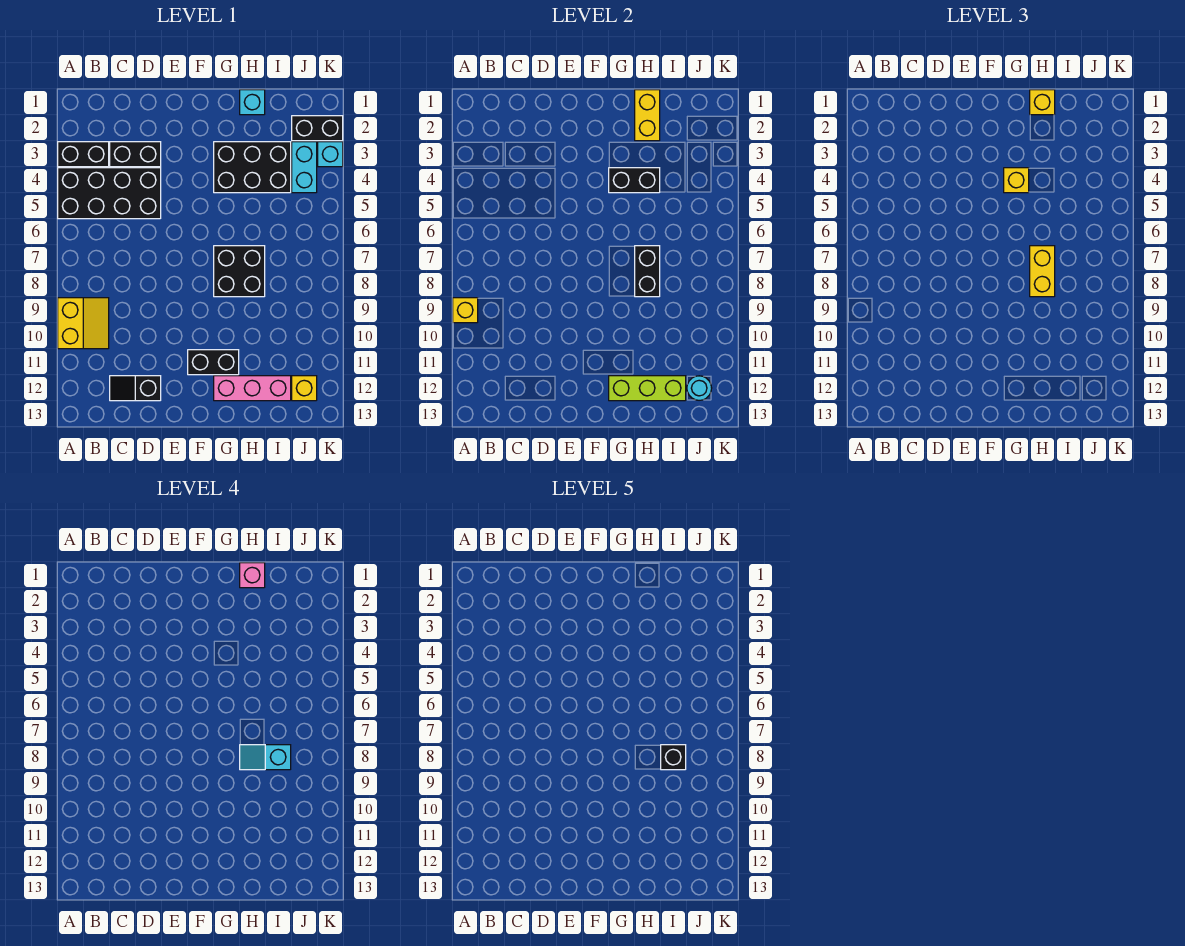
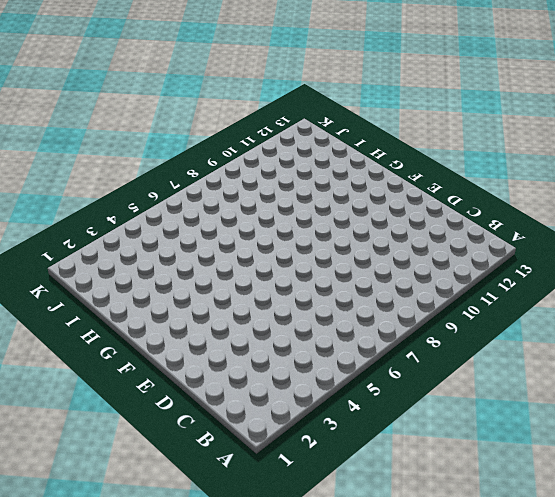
none -> black 1x2 brick [58,142,109,167]
none -> black 2x4 brick [58,168,161,219]
none -> yellow 2x2 slope [58,298,109,349]

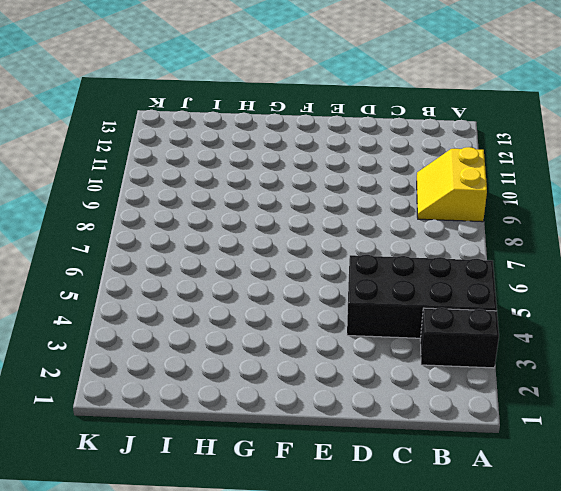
none -> black 1x2 brick [110,142,161,167]
none -> black 1x2 slope [110,376,161,401]
none -> black 1x2 brick [188,350,239,375]

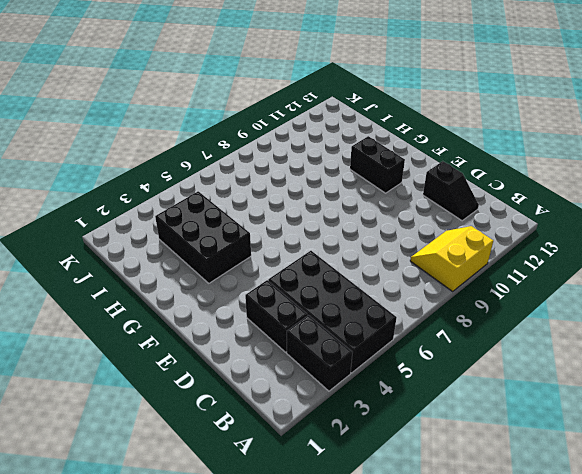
none -> black 2x2 brick [214,246,265,297]
none -> pink 1x3 brick [214,376,291,401]
none -> cyan 1x1 brick [240,90,265,115]

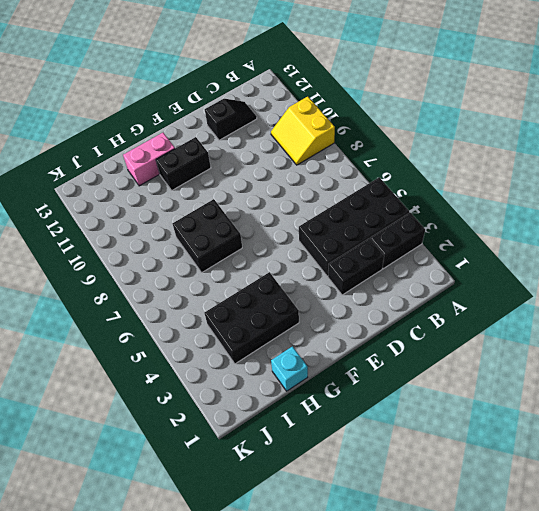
pink 1x2 brick [123,133,175,186] -> pink 1x3 brick [214,376,291,401]
none -> black 1x2 brick [292,116,343,141]
none -> cyan 1x2 brick [292,142,317,193]
none -> yellow 1x1 brick [292,376,317,401]

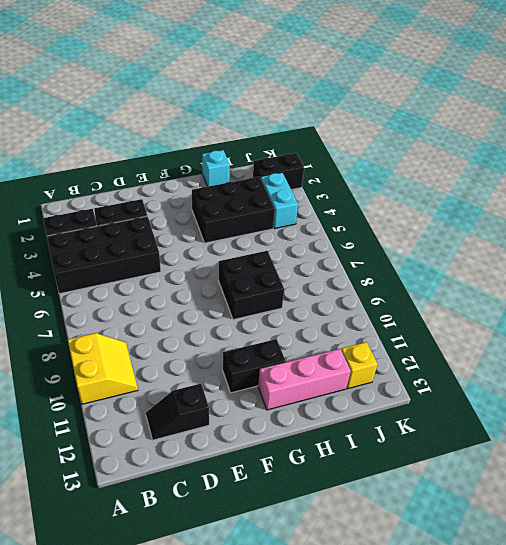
none -> cyan 1x1 brick [318,142,343,167]
none -> yellow 1x1 brick [453,298,478,323]
none -> black 1x2 brick [609,168,660,193]

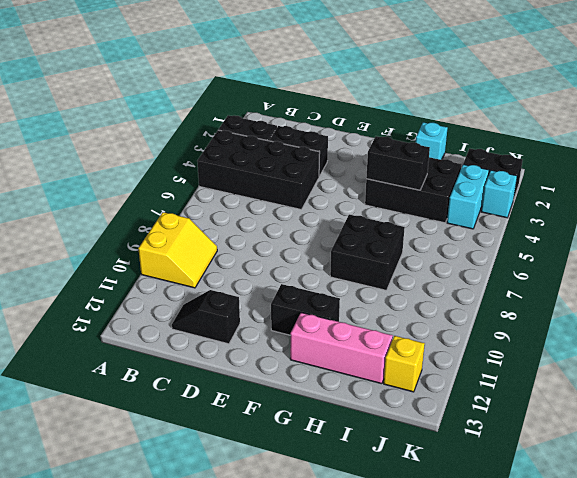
none -> yellow 1x1 brick [453,298,478,323]
none -> lime 1x3 brick [609,376,686,401]
none -> yellow 1x2 brick [635,90,660,141]

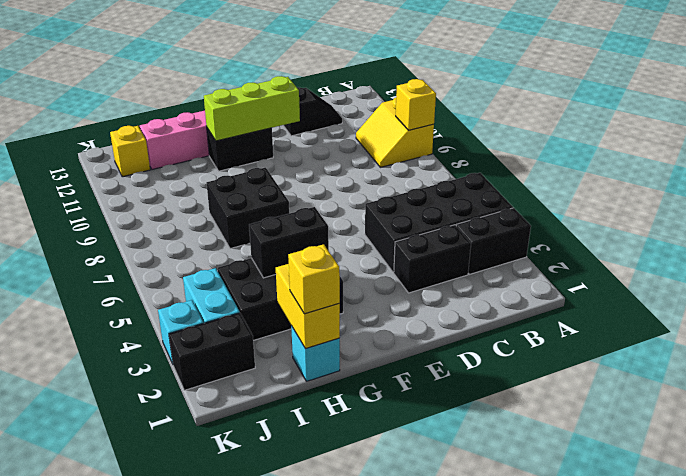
lime 1x3 brick [204,76,300,141] -> lime 1x3 brick moved to [609,376,686,401]
none -> black 1x2 brick [635,246,660,297]
none -> cyan 1x1 round brick [687,376,712,400]
none -> yellow 1x1 brick [1004,168,1029,193]

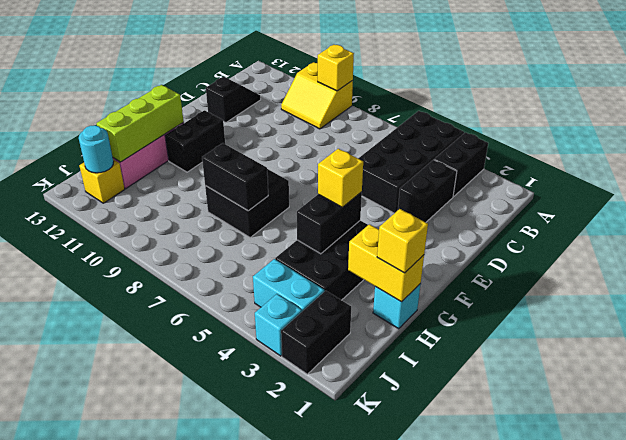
none -> yellow 1x2 brick [1030,246,1055,297]
none -> pink 1x1 brick [240,563,265,588]
none -> cyan 1x2 slope [240,745,291,770]

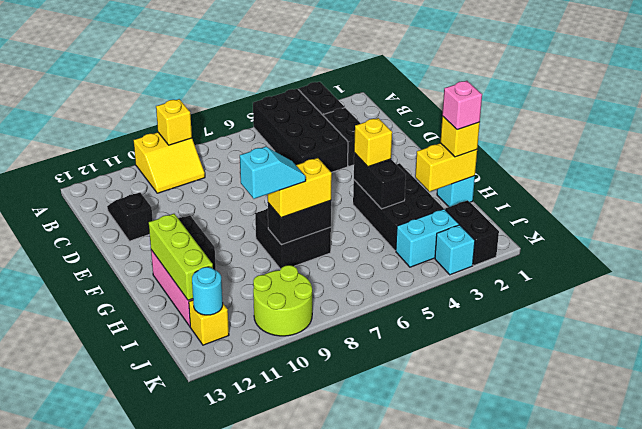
cyan 1x2 slope [240,147,306,199] -> cyan 1x2 slope turned to [240,745,291,770]
lime 2x2 round brick [253,265,312,336] -> none
none -> black 1x1 brick [661,745,686,770]

